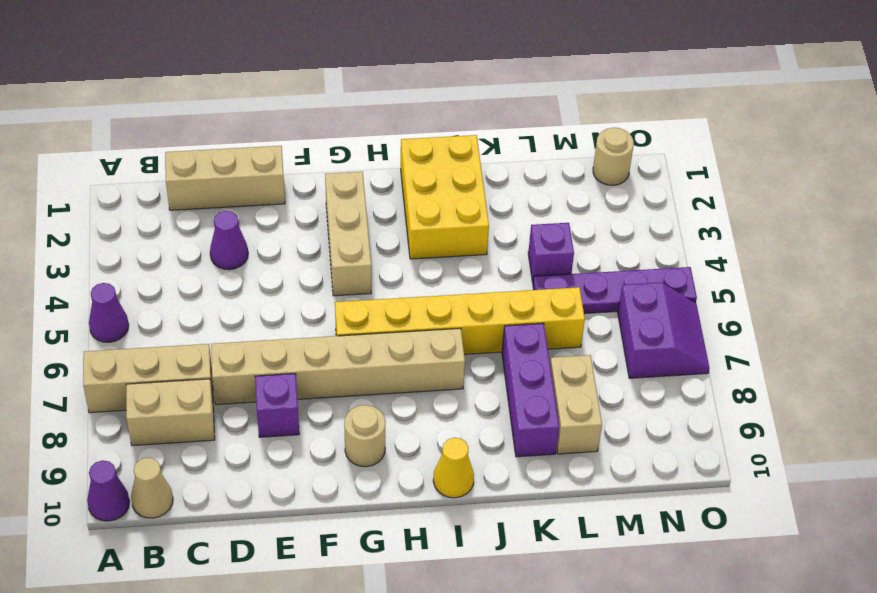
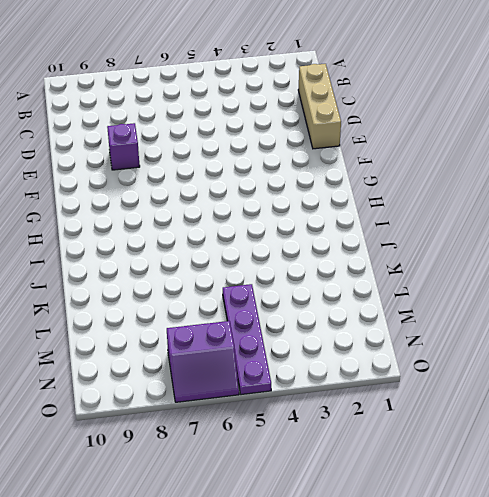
none -> purple 1x1 cone [89,283,129,342]
none -> tan 1x3 brick [83,344,213,413]
none -> purple 1x1 cone [87,460,130,521]

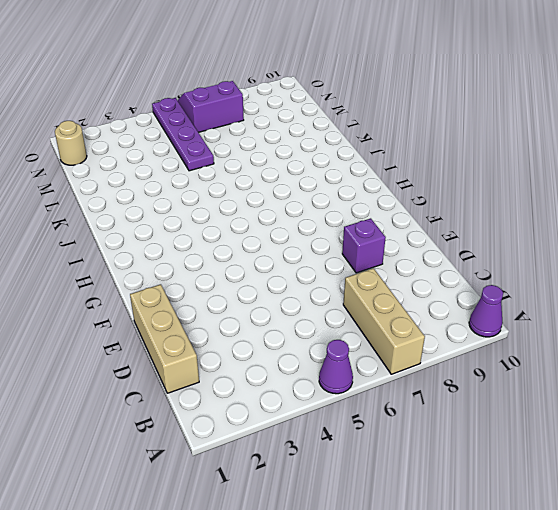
none -> tan 1x2 brick [126,379,215,446]
none -> tan 1x1 cone [131,458,173,518]
none -> purple 1x1 cone [210,211,248,270]

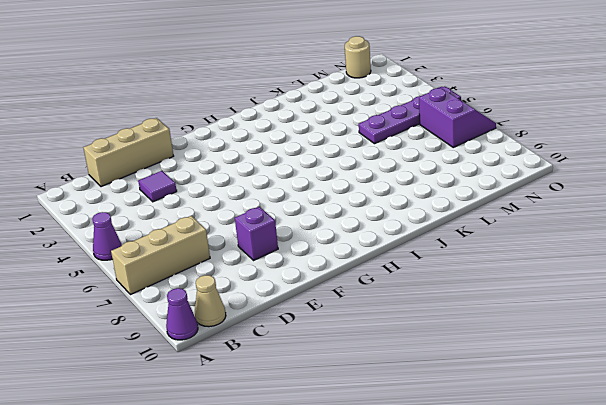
purple 1x1 tile [138,171,177,202] -> purple 1x1 cone [210,211,248,270]
none -> tan 1x2 brick [126,379,215,446]
none -> tan 1x6 brick [211,328,465,405]
none -> tan 1x3 brick [325,172,371,296]

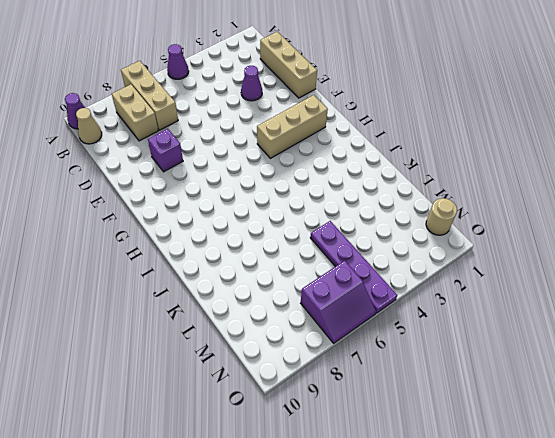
none -> tan 1x6 brick [211,328,465,405]
none -> yellow 1x6 brick [335,287,585,354]
none -> tan 1x1 round brick [344,405,386,467]

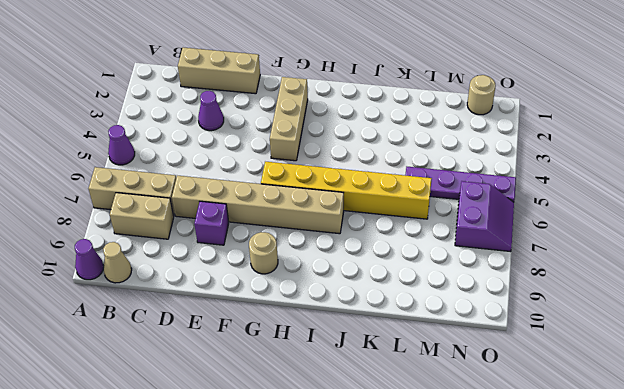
none -> yellow 2x3 brick [401,135,489,259]
none -> yellow 1x1 cone [433,438,474,498]
none -> purple 1x3 brick [502,323,559,457]

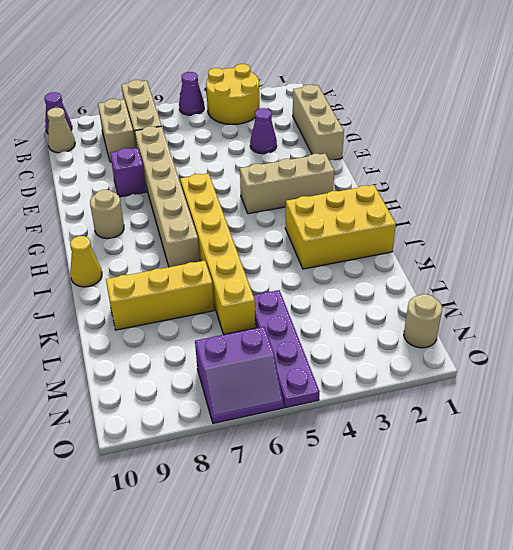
yellow 2x2 round brick [206,64,259,124] -> none
yellow 1x3 brick [106,261,214,330] -> purple 1x3 brick [502,323,559,457]
none -> purple 1x1 brick [528,223,574,282]
none -> tan 1x2 brick [550,355,602,454]

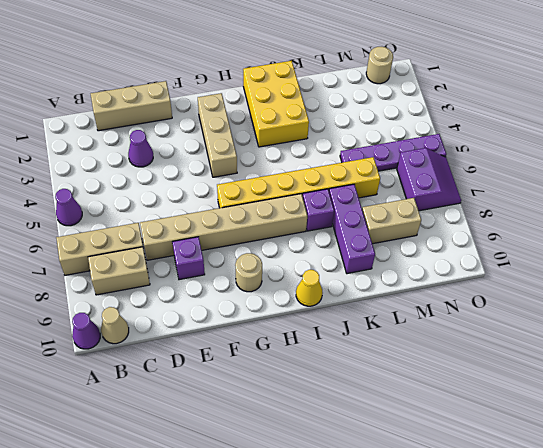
purple 1x1 brick [303,189,334,231] -> purple 1x1 brick moved to [528,223,574,282]
tan 1x2 brick [362,198,421,244] -> tan 1x2 brick turned to [550,355,602,454]

